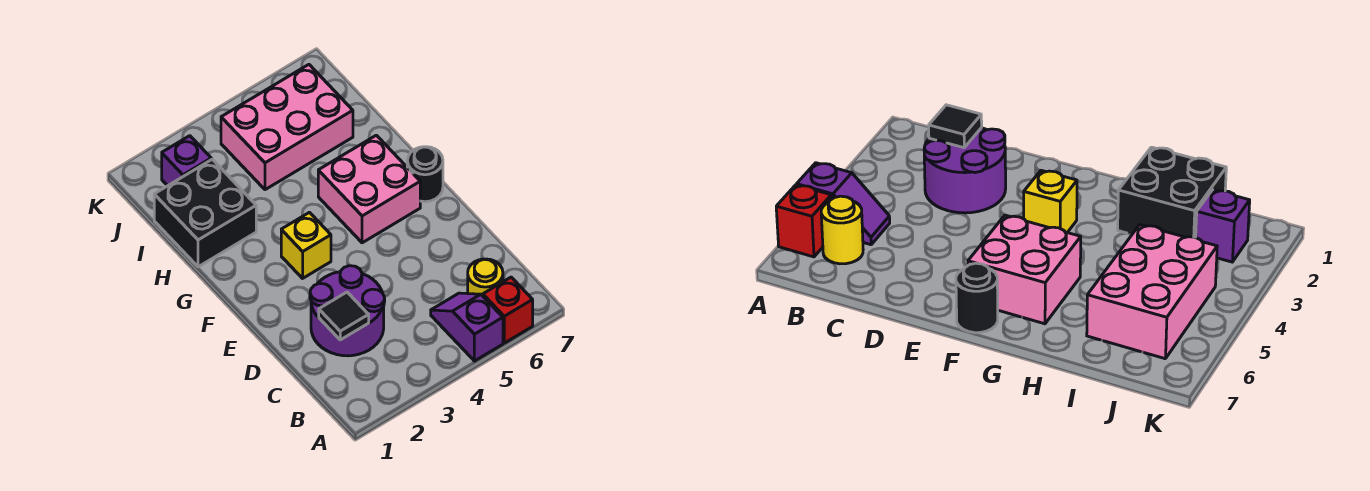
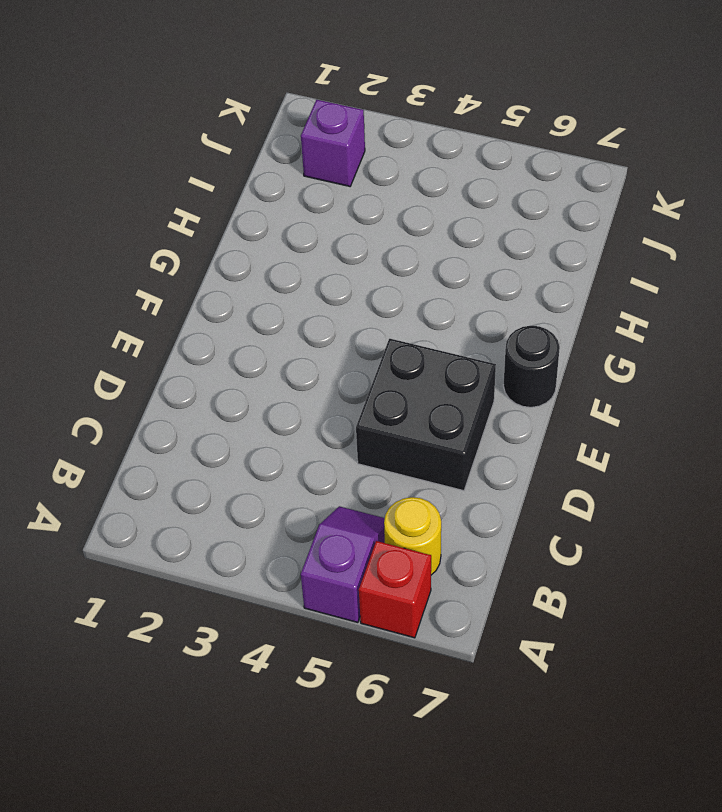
black 2x2 brick [356,339,496,491] -> black 2x2 brick moved to [154,159,256,267]
none -> purple 2x2 round brick [310,266,385,356]
none -> yellow 1x1 brick [281,212,331,278]

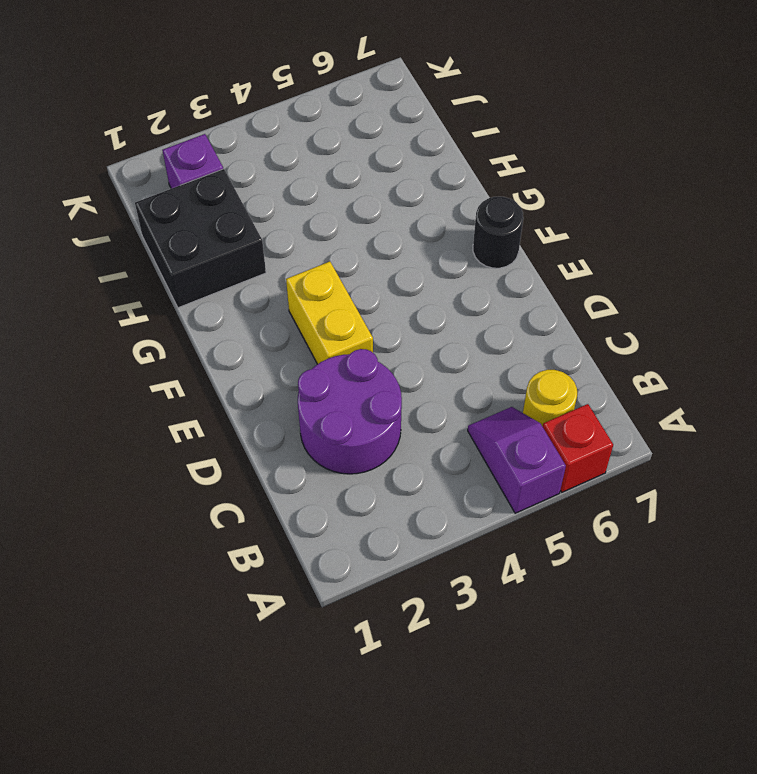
yellow 1x2 brick [286,261,373,364] -> yellow 1x1 brick [281,212,331,278]
none -> pink 2x2 brick [318,135,420,243]
none -> pink 2x3 brick [221,65,353,190]

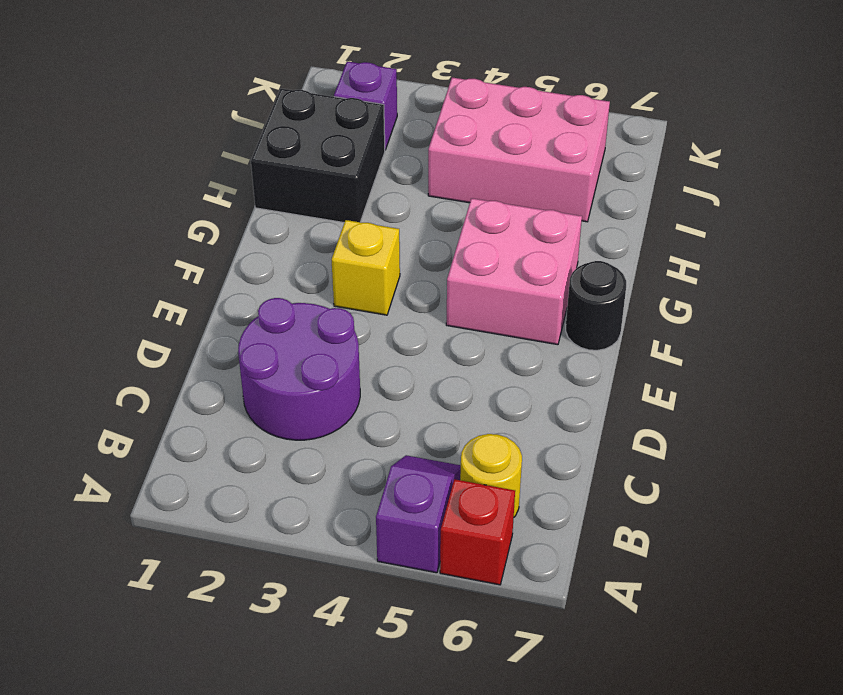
none -> black 1x1 tile [319,292,369,340]

